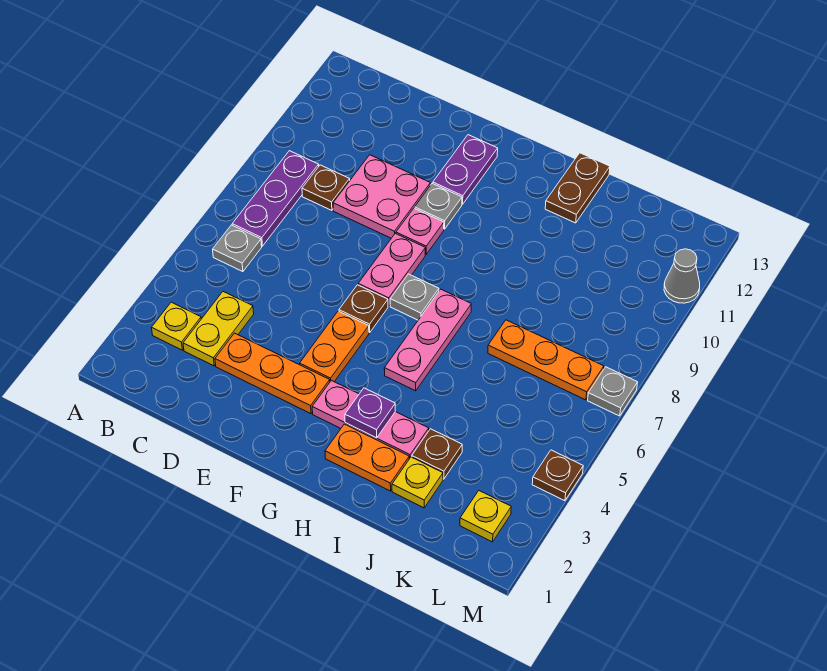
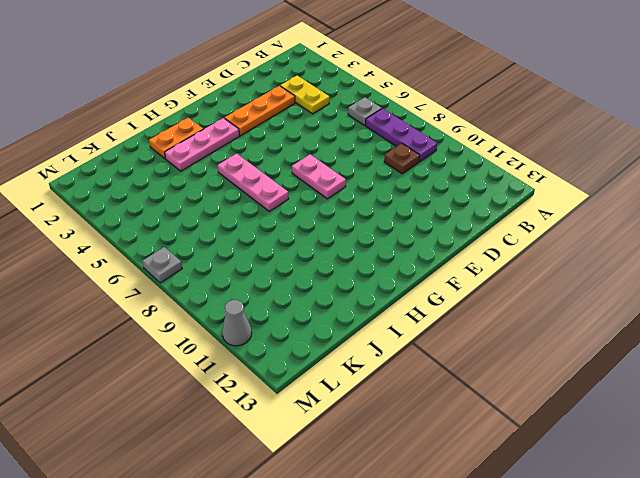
none -> yellow 1x1 plate [152,302,201,350]
none -> pink 2x2 plate [333,155,430,238]
none -> orange 1x2 plate [300,311,369,382]

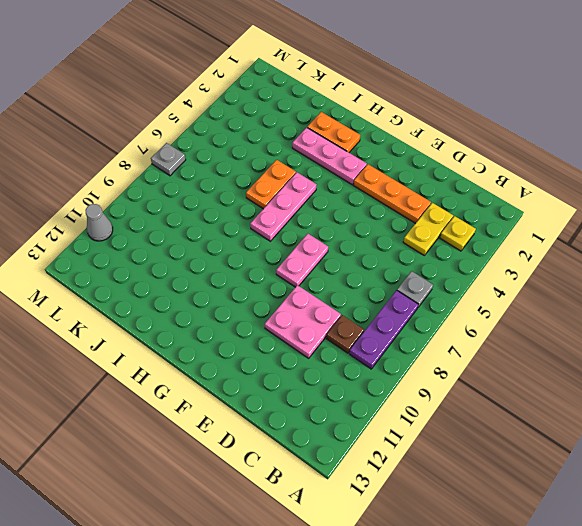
orange 1x2 plate [246,160,296,209] -> orange 1x2 plate moved to [300,311,369,382]
none -> brown 1x1 plate [339,285,388,333]
none -> pink 1x1 plate [396,208,444,254]
none -> grey 1x1 plate [415,183,462,229]

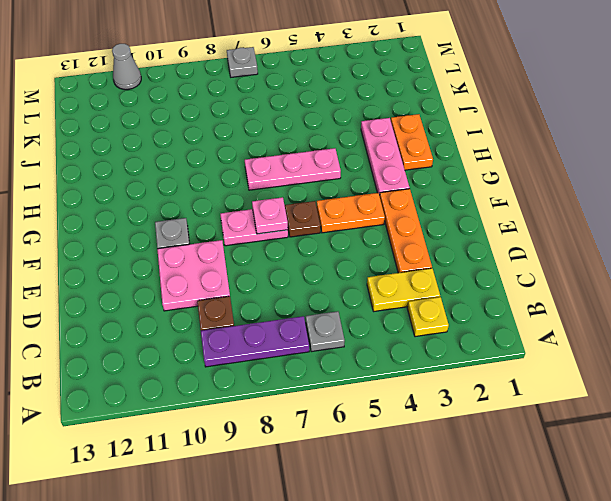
pink 1x1 plate [252,197,288,234] -> pink 1x1 plate moved to [396,208,444,254]
none -> purple 1x2 plate [433,135,498,204]
none -> grey 1x1 plate [390,274,439,320]
none -> brown 1x2 plate [545,153,610,223]

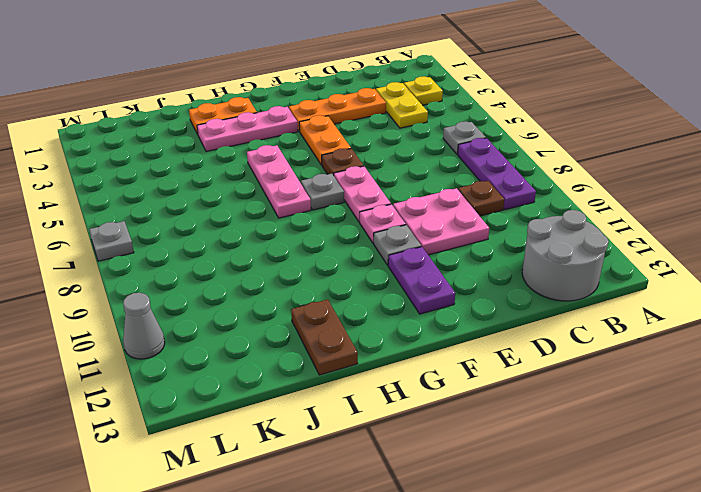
grey 2x2 round brick [522,210,609,301] -> none
none -> yellow 1x1 plate [392,457,443,508]
none -> brown 1x1 plate [412,429,462,479]
none -> orange 1x3 plate [488,320,604,400]

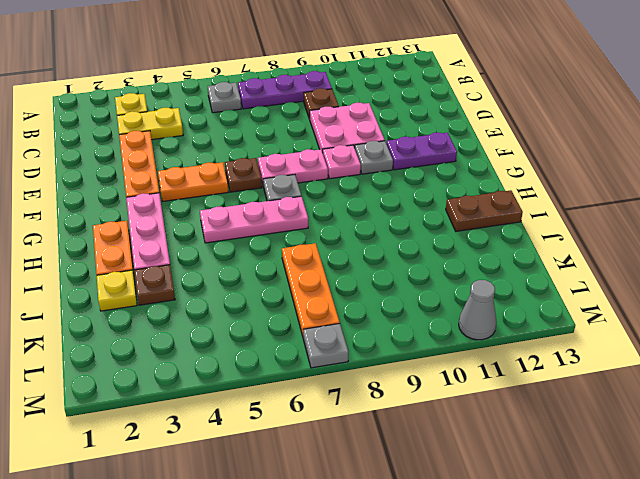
none -> yellow 1x1 plate [460,491,511,542]
none -> brown 1x1 plate [532,450,583,501]
none -> purple 1x1 plate [345,388,395,438]

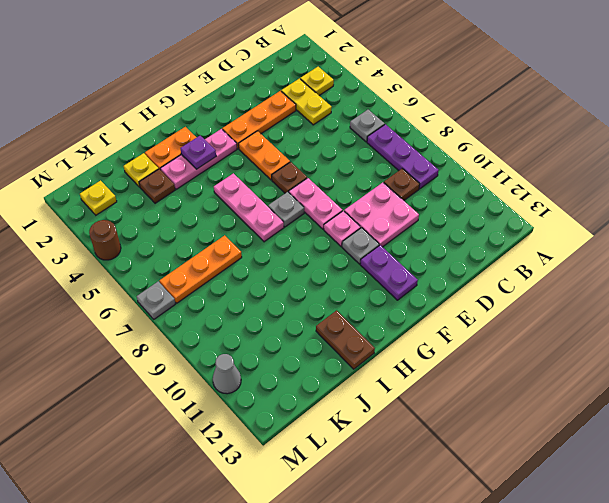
brown 1x1 round brick [89,220,121,260] -> brown 1x1 plate [532,450,583,501]

